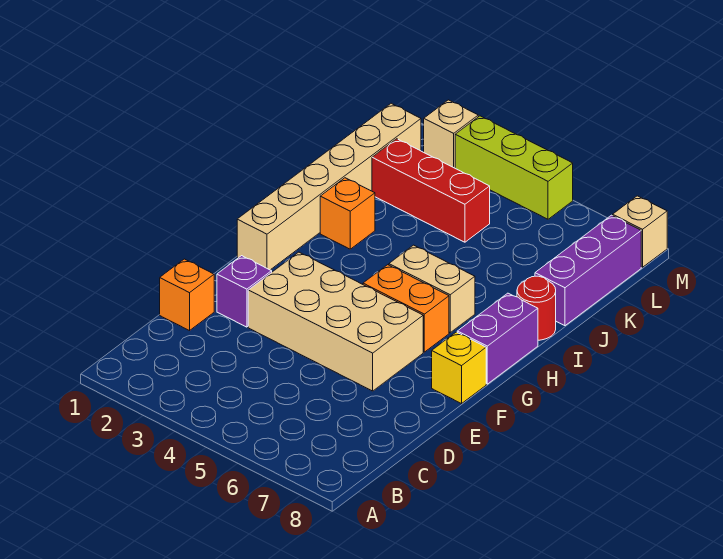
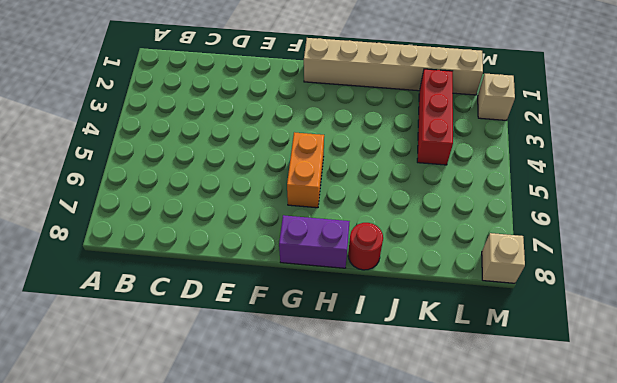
none -> orange 1x1 brick [160,259,214,331]
none -> purple 1x1 brick [217,256,272,327]
none -> tan 2x4 brick [248,252,423,391]

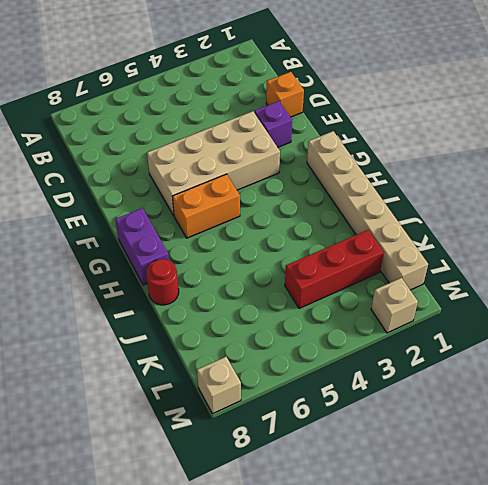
none -> yellow 1x1 brick [432,332,486,404]
none -> tan 1x2 brick [389,245,475,332]
none -> orange 1x1 brick [320,178,375,249]

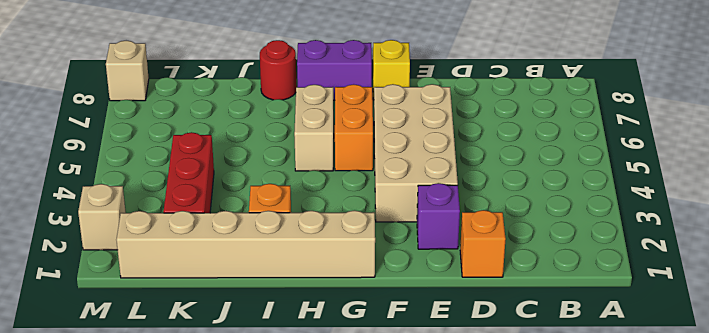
none -> purple 1x3 brick [535,215,641,326]
none -> lime 1x3 brick [455,116,573,219]

